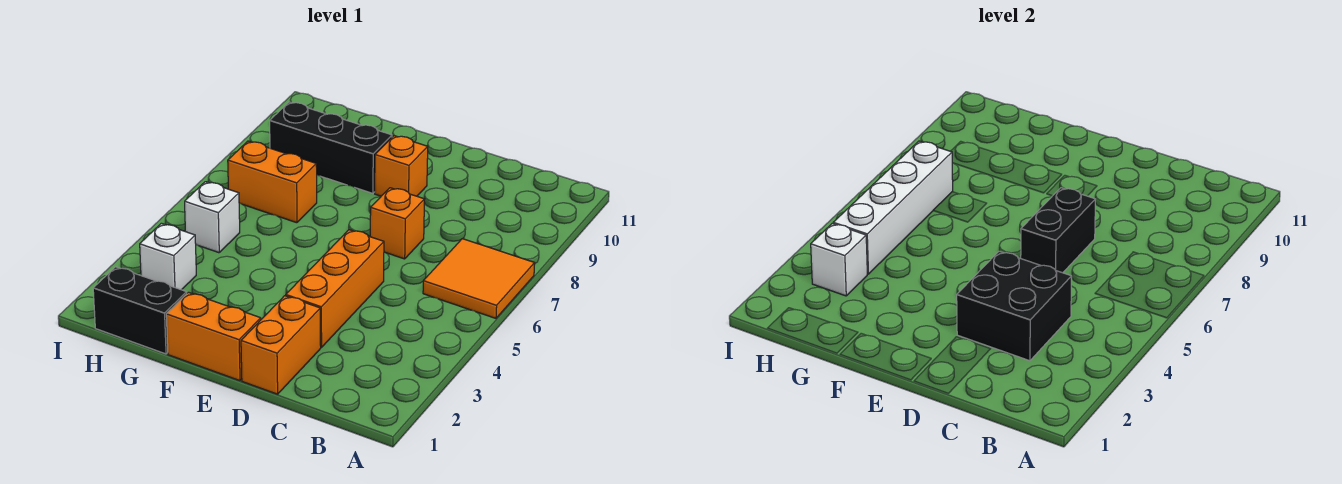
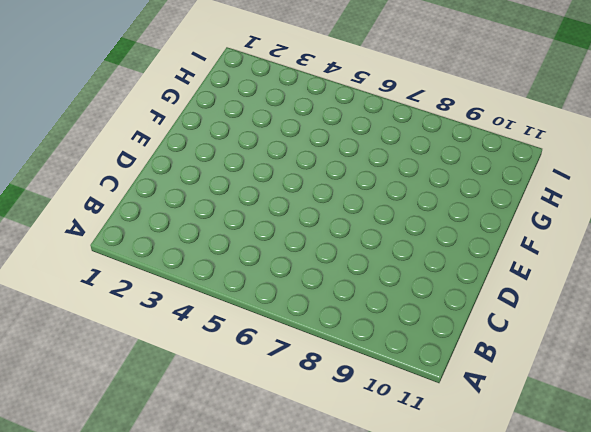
none -> orange 2x2 tile [423,239,535,318]
none -> orange 1x2 brick [241,296,321,394]
none -> orange 1x3 brick [286,230,384,348]

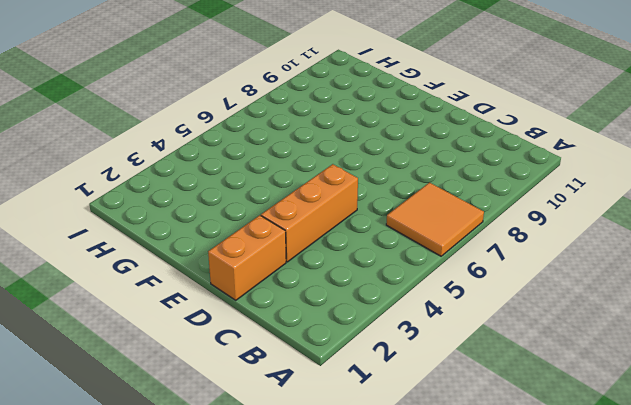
none -> orange 1x1 brick [370,188,424,259]
none -> orange 1x2 brick [166,292,261,381]
none -> orange 1x1 brick [375,136,428,196]

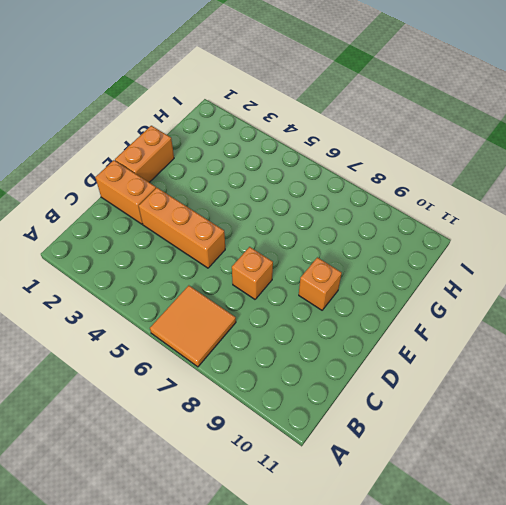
none -> black 1x3 brick [270,102,392,193]
none -> black 1x2 brick [93,267,187,354]
none -> orange 1x2 brick [228,141,317,223]

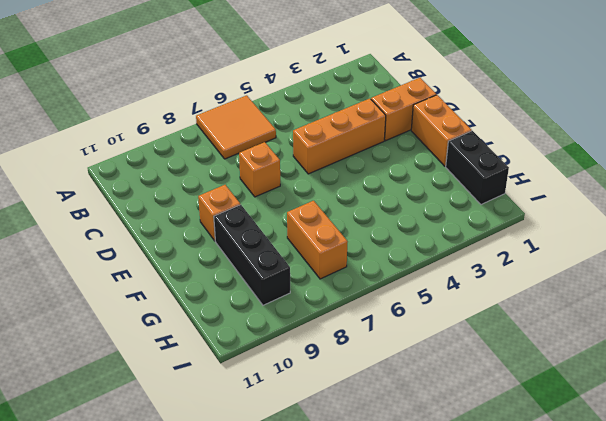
none -> white 1x1 brick [140,223,196,290]
none -> white 1x1 brick [185,182,240,253]
none -> black 2x2 brick [957,251,1072,361]

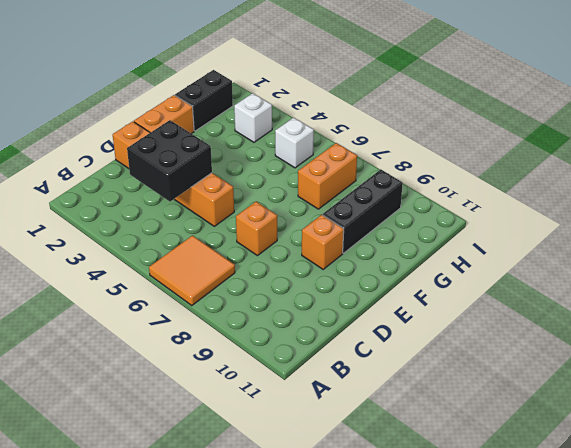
none -> black 1x2 brick [1021,188,1095,273]
none -> white 1x1 brick [811,223,867,296]
none -> white 1x4 brick [833,141,953,274]

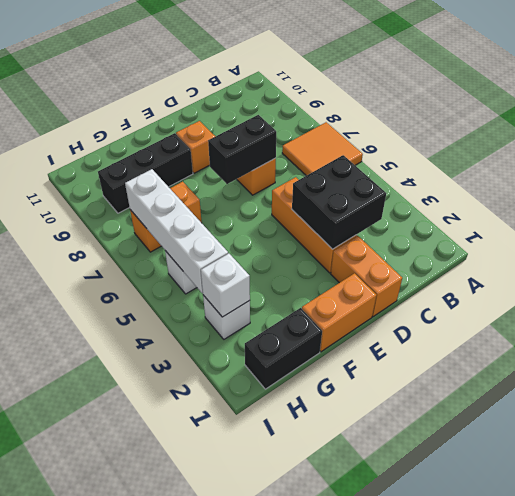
black 1x2 brick [208,115,276,184] -> black 1x2 brick turned to [1021,188,1095,273]

